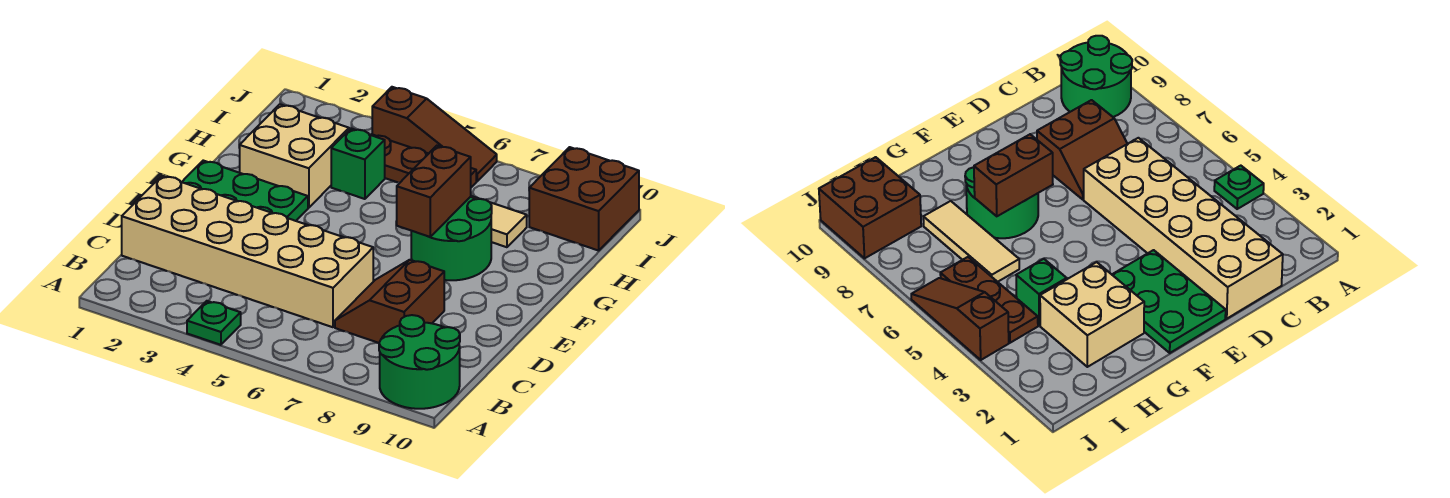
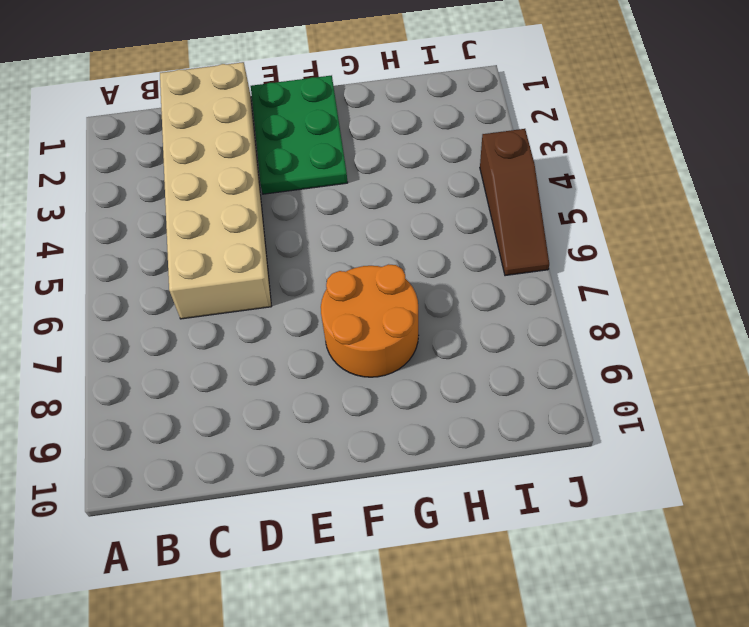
orange 2x2 round brick [321,264,418,377] -> green 2x2 round brick [411,197,492,280]
none -> green 1x1 plate [187,301,241,345]
none -> green 2x2 round brick [379,315,460,409]
none -> brown 2x2 slope [335,260,444,343]

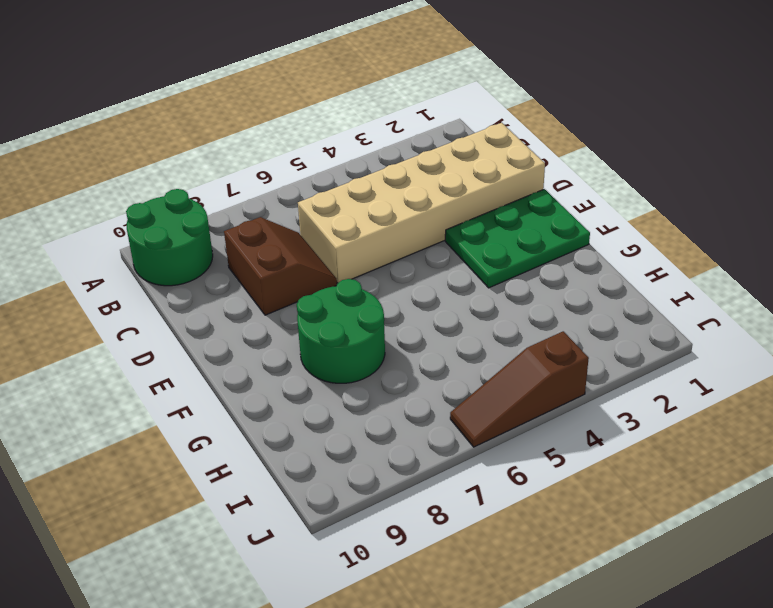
none -> green 1x1 plate [187,301,241,345]
none -> tan 2x2 brick [240,104,349,208]
none -> green 1x1 brick [331,129,385,199]

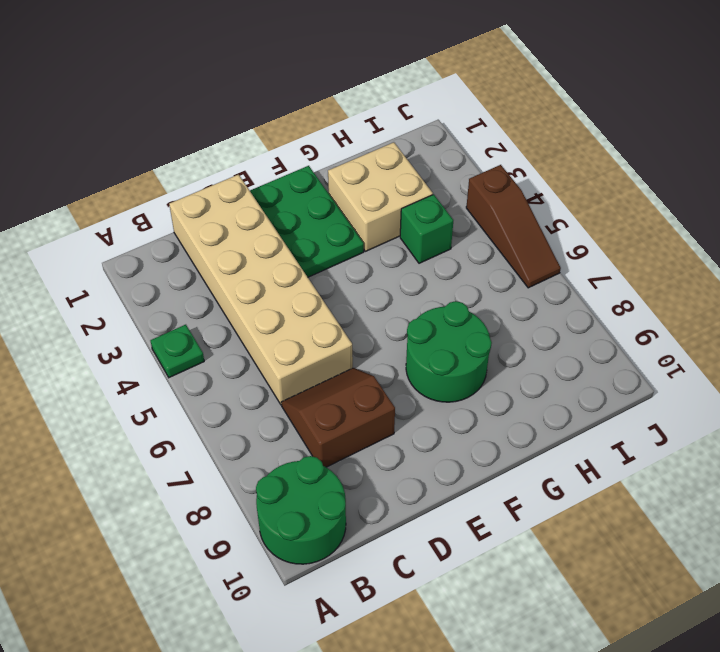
none -> tan 1x3 tile [471,196,527,247]
none -> brown 1x3 plate [371,134,476,187]
none -> brown 2x2 brick [529,147,639,251]

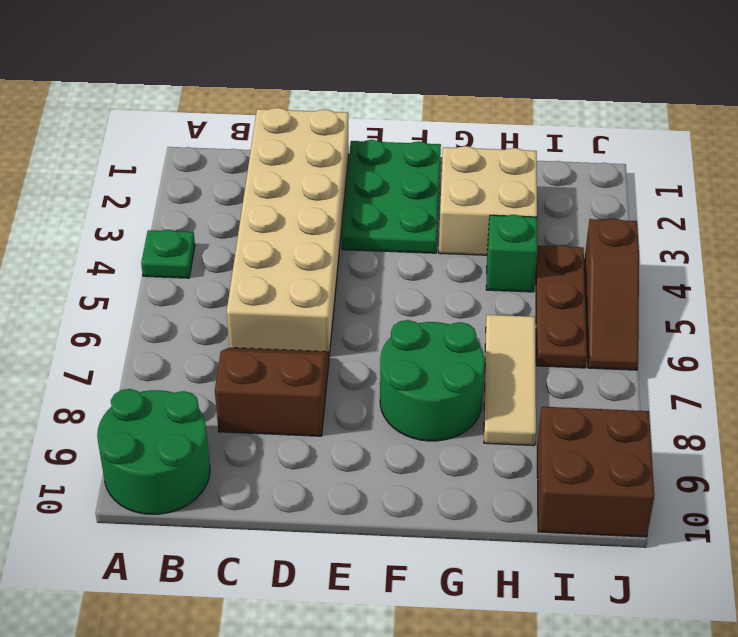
none -> brown 1x2 brick [397,146,471,237]

